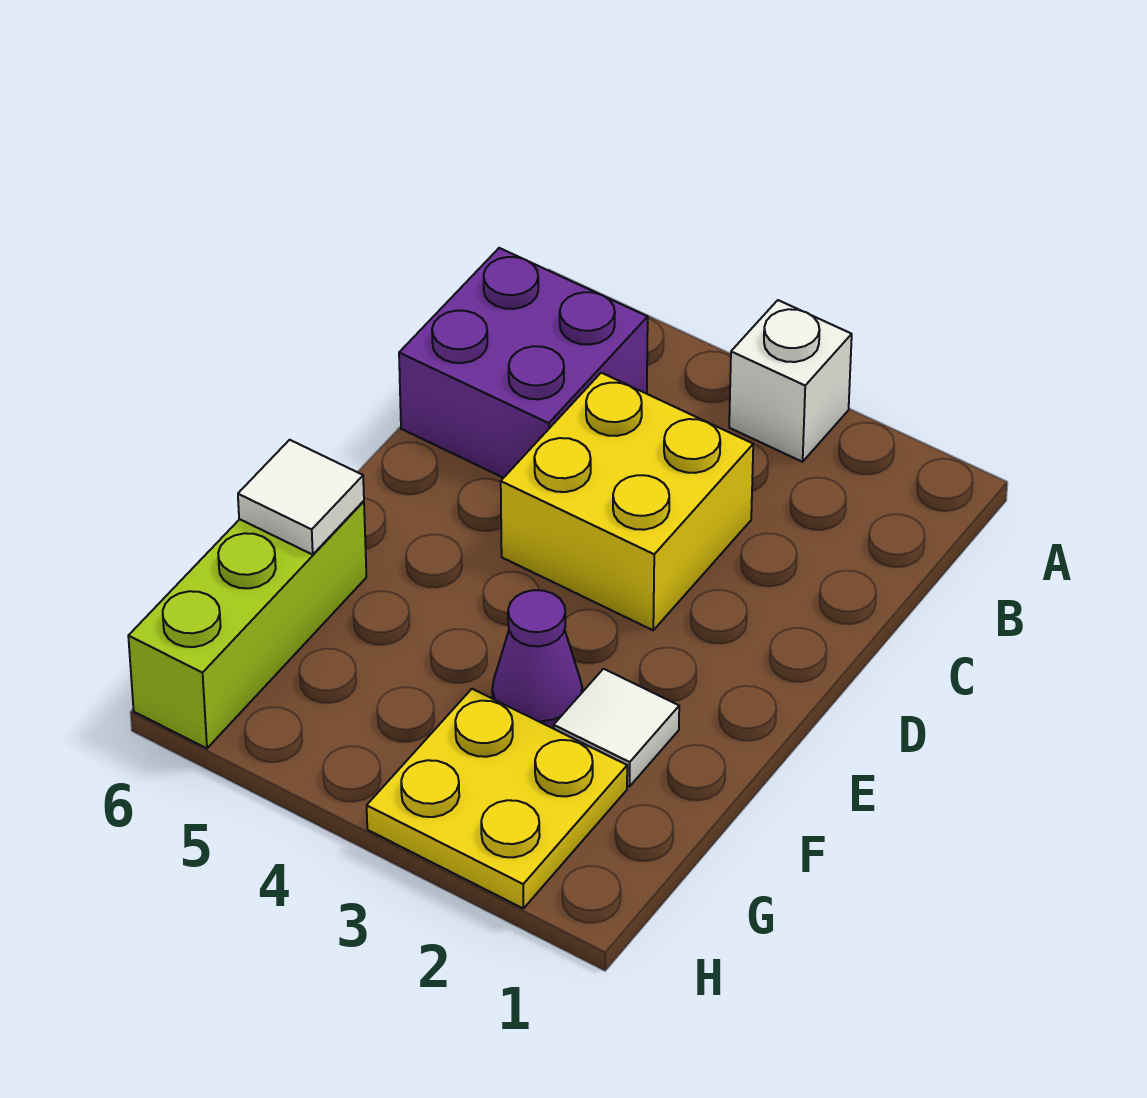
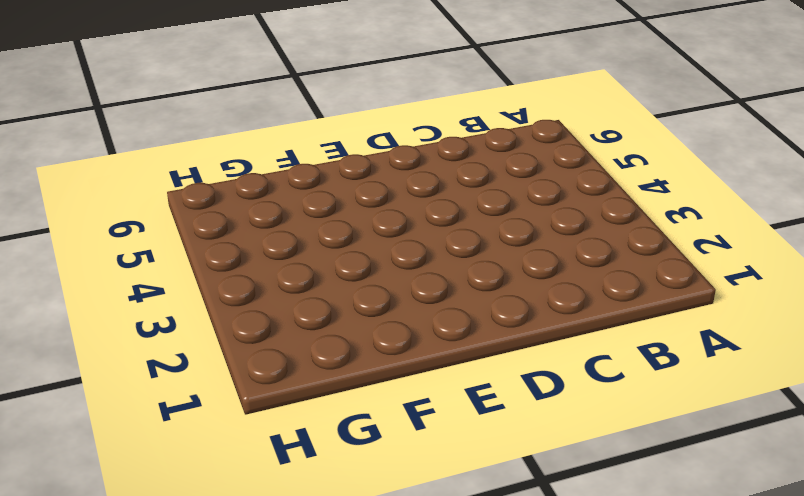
none -> white 1x1 brick [729,300,852,462]
none -> purple 2x2 brick [399,248,648,478]

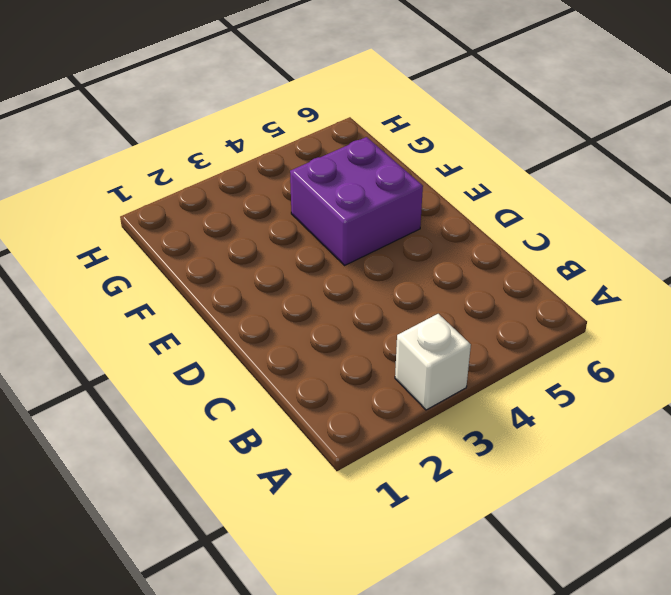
purple 2x2 brick [290,137,423,265] -> purple 2x2 brick moved to [399,248,648,478]
none -> yellow 2x2 brick [501,373,753,630]
none -> white 1x1 tile [554,669,679,787]

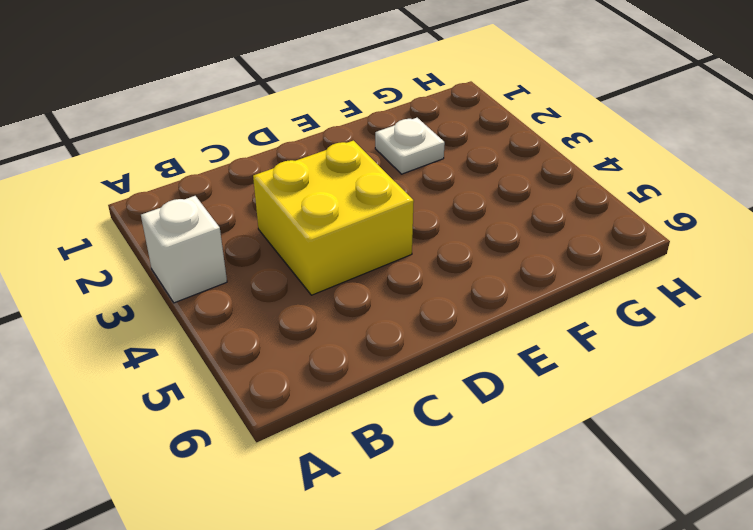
white 1x1 plate [375,118,445,174] -> white 1x1 tile [554,669,679,787]
none -> purple 2x2 brick [399,248,648,478]
none -> purple 1x1 cone [492,590,582,729]

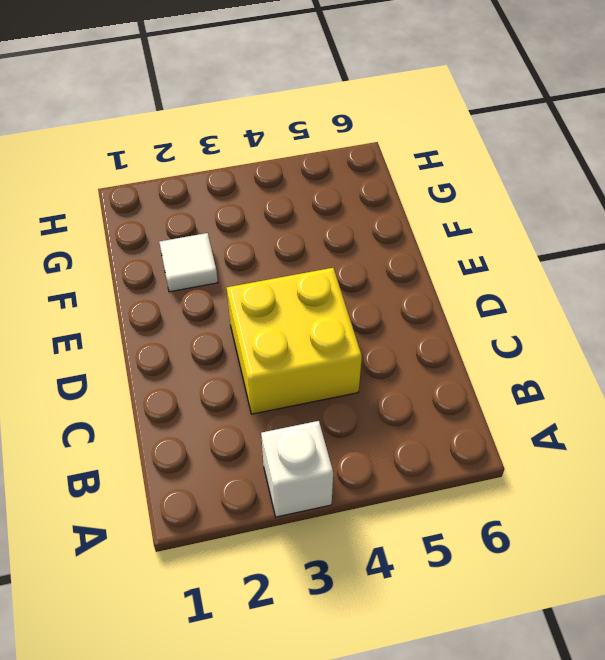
none -> purple 2x2 brick [399,248,648,478]
none -> purple 1x1 cone [492,590,582,729]

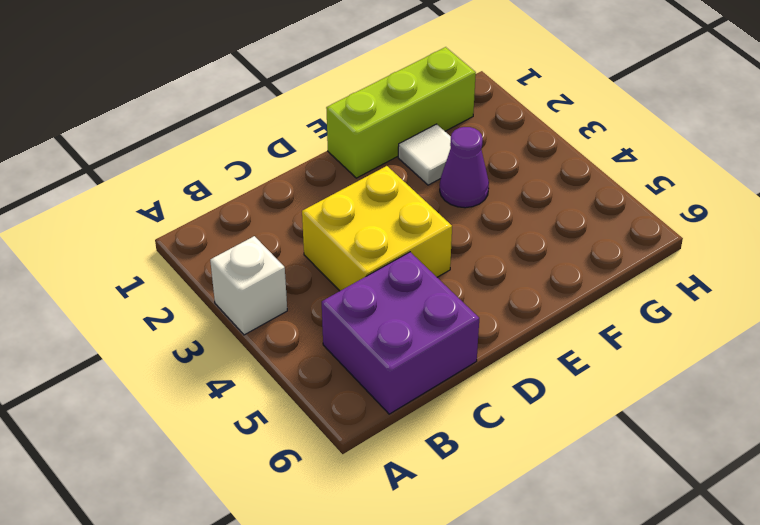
lime 1x3 brick [326,47,476,178] -> lime 1x3 brick moved to [128,501,366,748]
none -> yellow 2x2 plate [367,689,627,908]
none -> white 1x1 tile [238,440,364,555]

